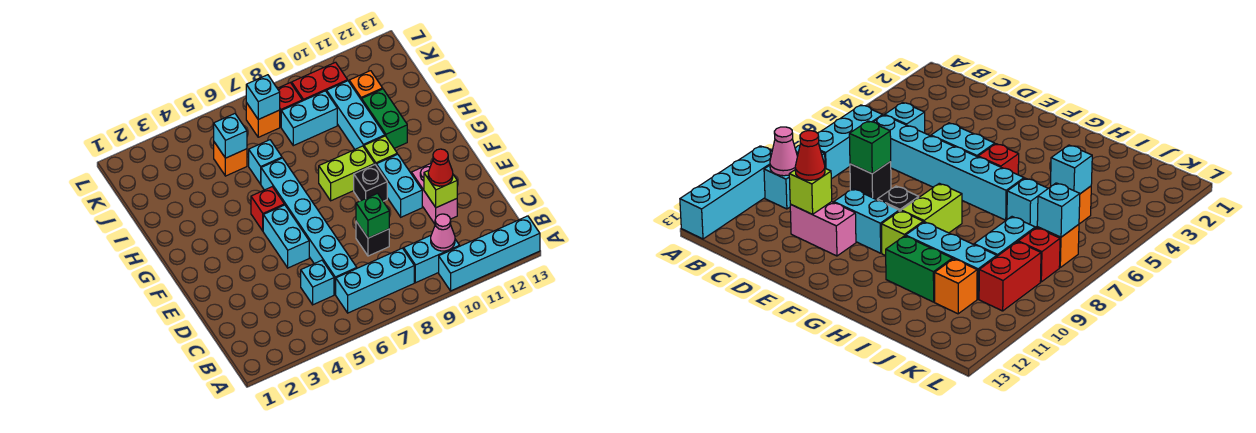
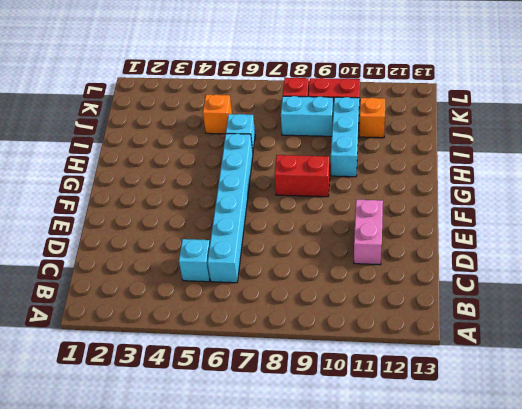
red 1x2 brick [275,155,330,197] -> lime 1x2 brick [319,146,375,201]
none -> cyan 1x4 brick [439,216,540,291]
none -> cyan 1x3 brick [335,248,414,313]
none -> cyan 1x2 brick [404,236,460,283]

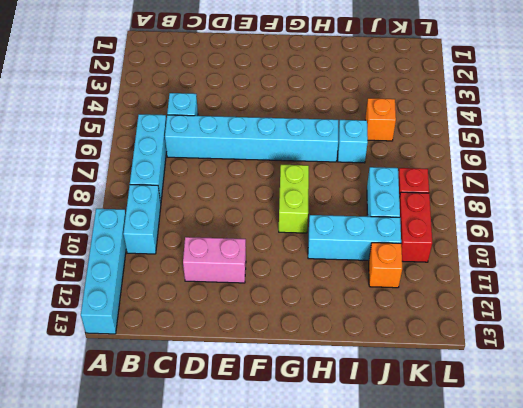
none -> black 1x1 brick [356,221,389,256]
none -> cyan 1x2 brick [263,205,309,268]
none -> cyan 1x2 brick [376,154,422,217]

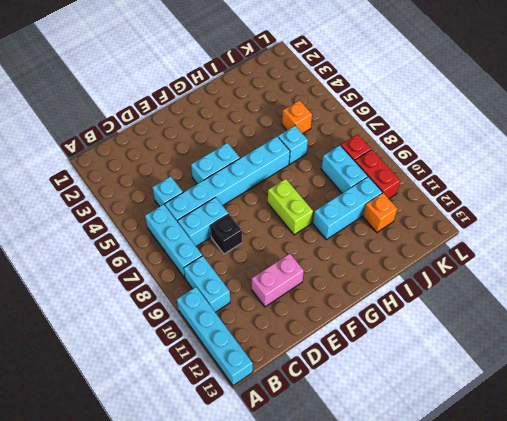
cyan 1x2 brick [178,197,228,246] -> cyan 1x2 brick moved to [376,154,422,217]
none -> black 1x1 brick [354,165,387,201]
none -> red 1x1 brick [251,187,284,231]
none -> lime 1x1 brick [364,136,397,165]

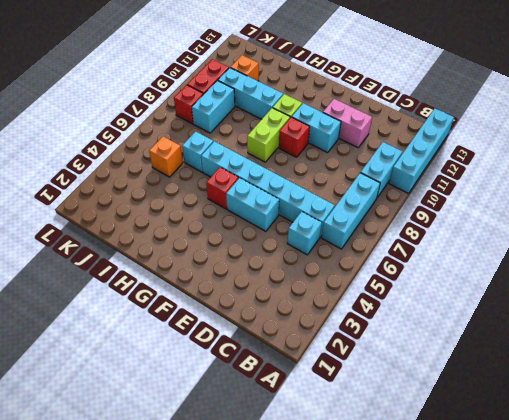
red 1x1 brick [279,117,310,157] -> black 1x1 brick [354,165,387,201]
none -> black 1x1 brick [356,221,389,256]
none -> green 1x2 brick [362,89,407,148]
none -> orange 1x1 brick [246,103,280,137]

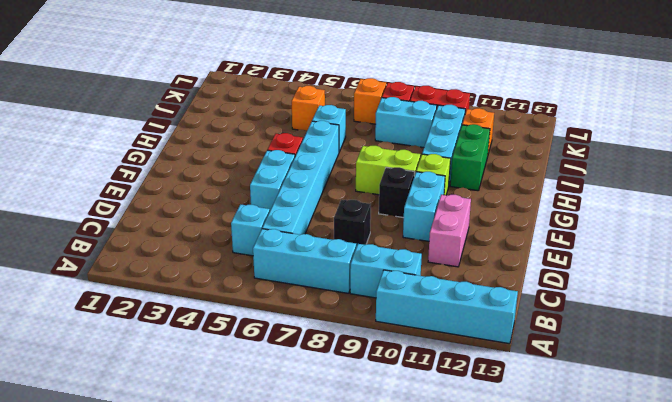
none -> pink 1x1 cone [431,214,455,251]
none -> green 1x1 brick [356,193,389,238]
none -> lime 1x1 brick [424,170,457,208]

